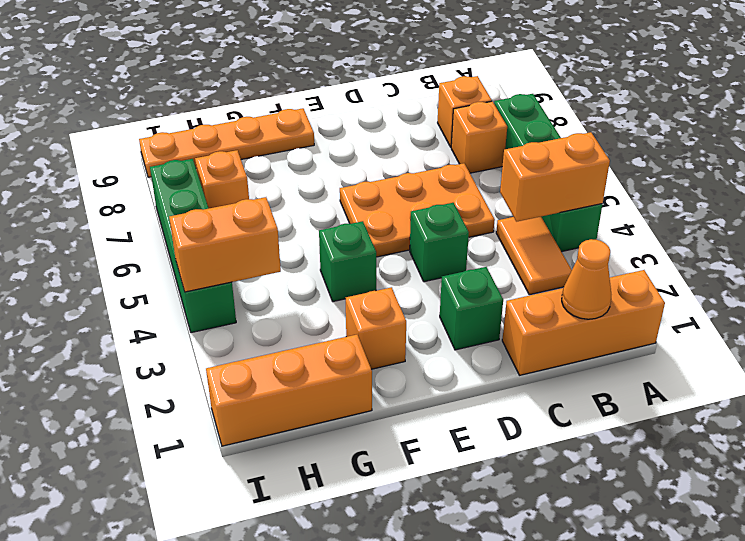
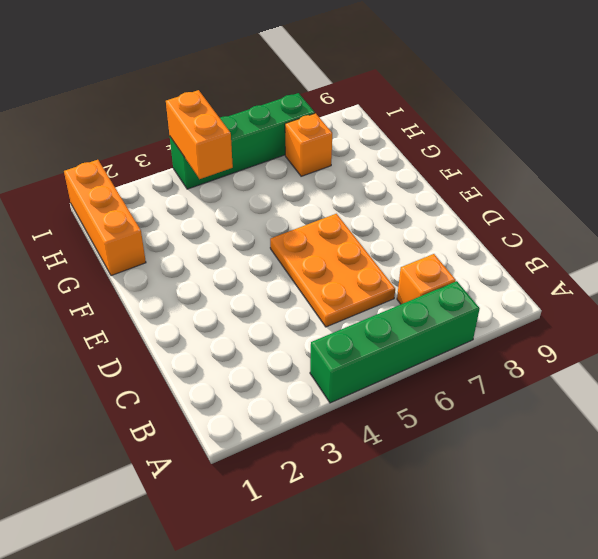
none -> orange 1x3 brick [502,270,665,375]
none -> orange 1x2 tile [496,217,572,295]
none -> orange 1x1 brick [438,76,492,147]

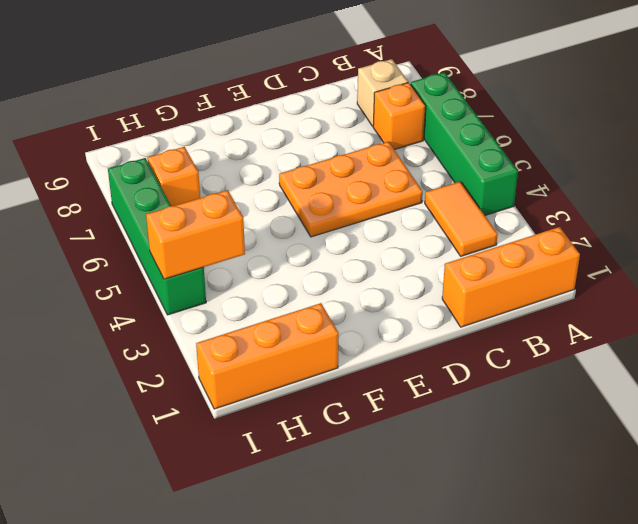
tan 1x1 brick [357,59,408,126] -> orange 1x1 brick [438,76,492,147]
none -> green 1x1 brick [440,267,503,350]
none -> green 1x1 brick [410,203,469,282]
none -> orange 1x1 brick [346,287,406,369]

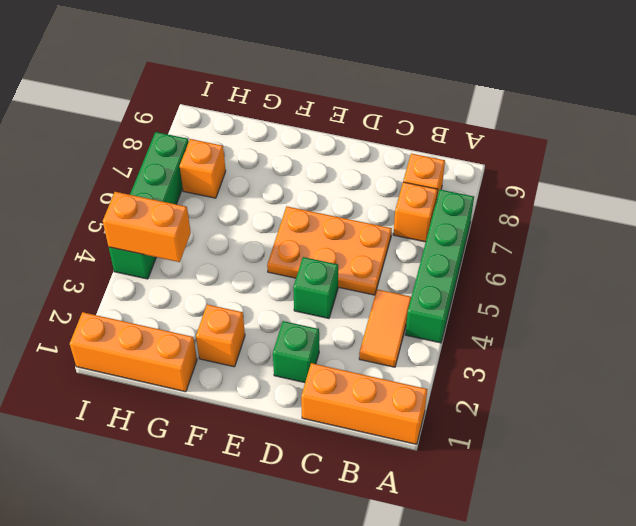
none -> green 1x1 brick [319,221,376,302]
none -> orange 1x4 plate [139,108,314,177]
none -> orange 1x2 brick [500,132,610,222]

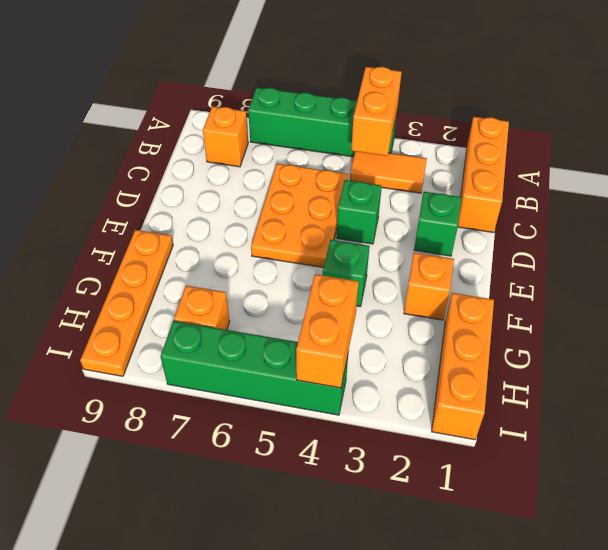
none -> orange 1x1 brick [451,101,507,173]
none -> orange 1x1 cone [562,239,611,319]

